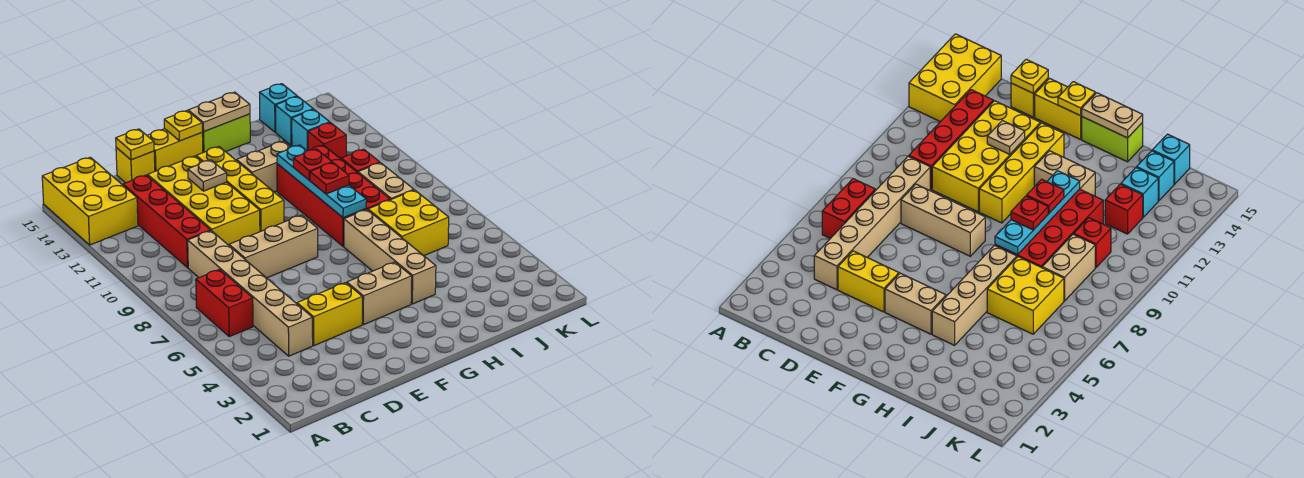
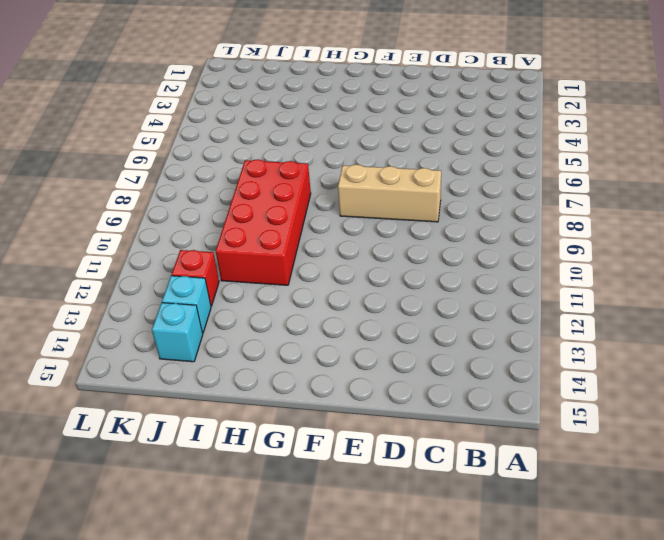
none -> yellow 2x3 brick [42,157,138,245]
none -> red 1x2 brick [196,269,253,337]
none -> tan 1x6 brick [188,231,313,356]

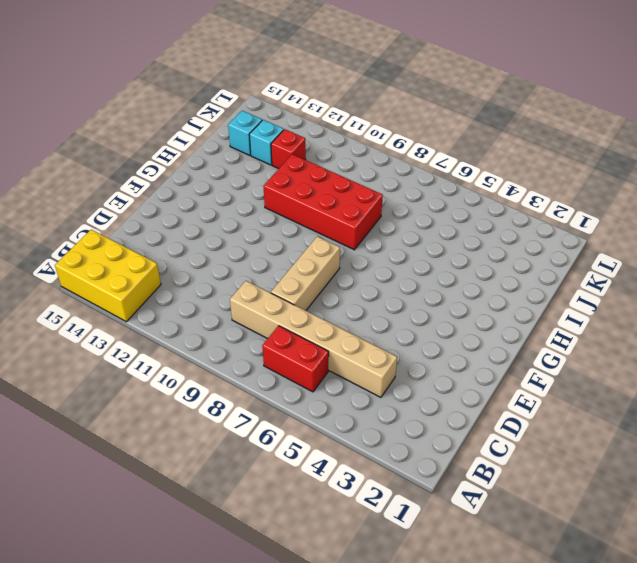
none -> red 1x4 brick [123,175,211,268]
none -> yellow 1x2 brick [297,283,362,345]
none -> yellow 2x4 brick [148,156,260,245]

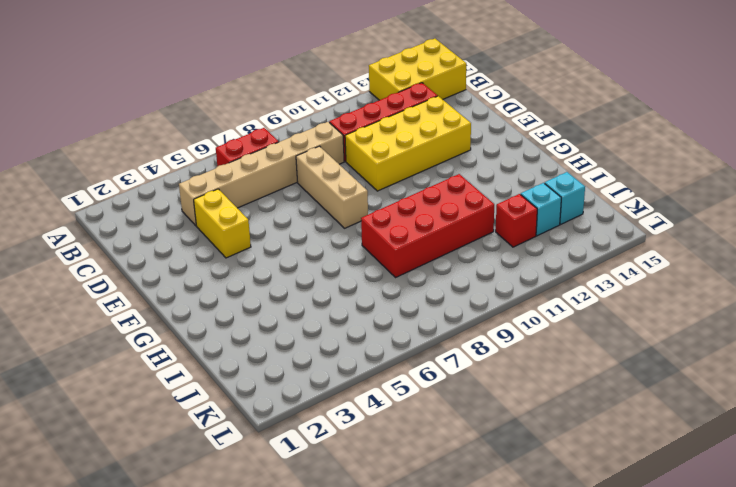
none -> yellow 1x1 brick [116,148,155,183]
none -> yellow 1x2 brick [147,129,203,171]
none -> tan 1x2 brick [347,262,412,325]

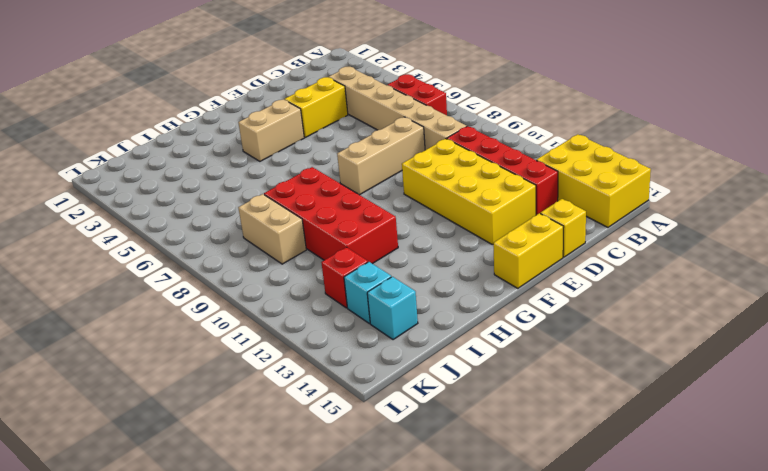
none -> yellow 1x4 brick [196,147,284,232]
none -> tan 1x2 brick [237,141,290,192]
none -> lime 1x2 brick [202,114,250,153]

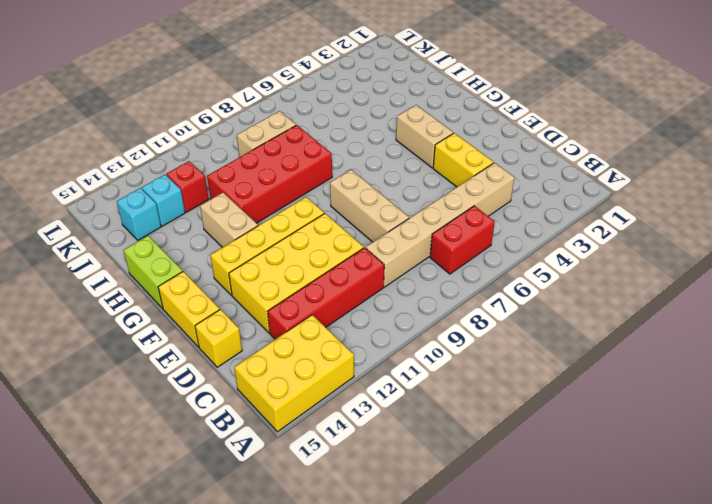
none -> tan 1x4 brick [344,210,436,304]
none -> yellow 2x2 brick [368,190,449,256]
none -> red 1x1 brick [341,149,380,173]

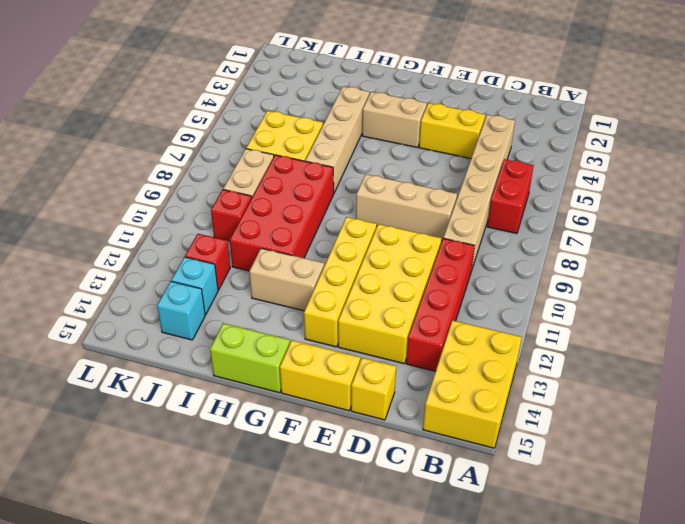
none -> cyan 1x1 brick [259,84,297,132]
none -> yellow 1x1 plate [116,129,154,160]
none -> tan 1x1 plate [188,160,227,191]

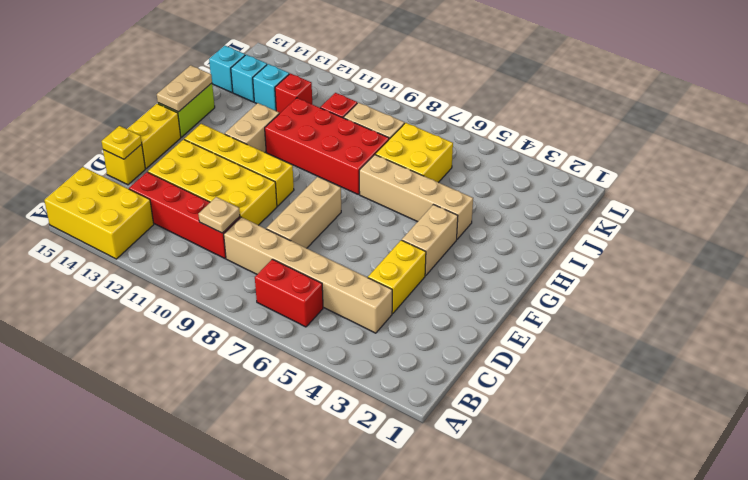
tan 1x1 plate [198,197,240,233] -> tan 1x1 plate moved to [188,160,227,191]
none -> yellow 1x1 plate [164,111,202,141]
none -> cyan 1x4 plate [277,145,366,218]
none -> red 1x1 plate [310,163,349,194]

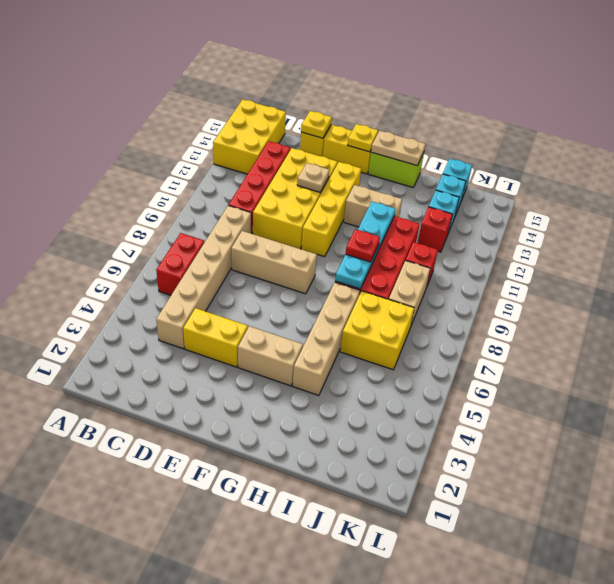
none -> red 1x1 plate [293,149,332,180]

